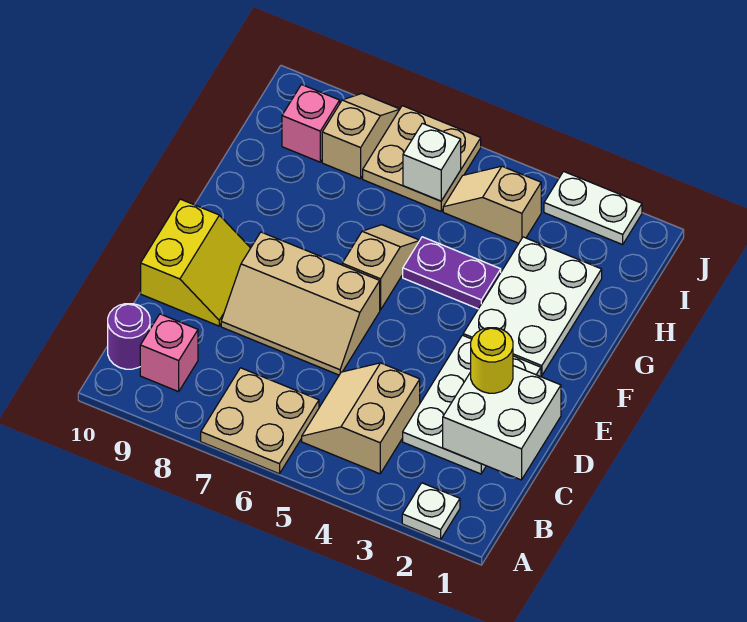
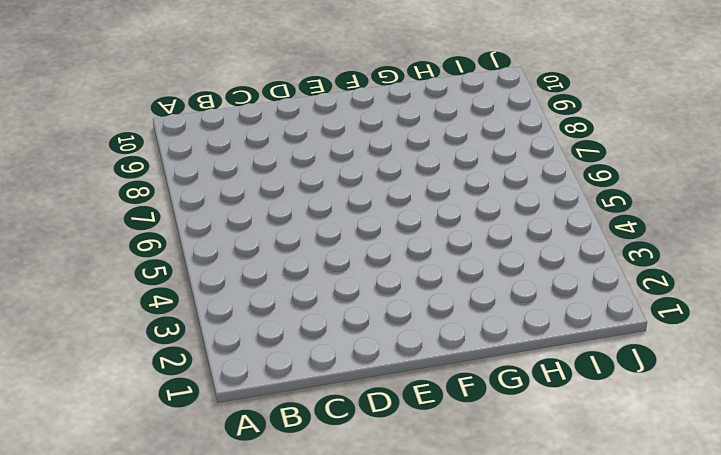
none -> white 1x1 plate [402,483,460,540]
none -> tan 2x2 plate [201,368,319,474]
none -> tan 2x2 slope [302,363,420,474]

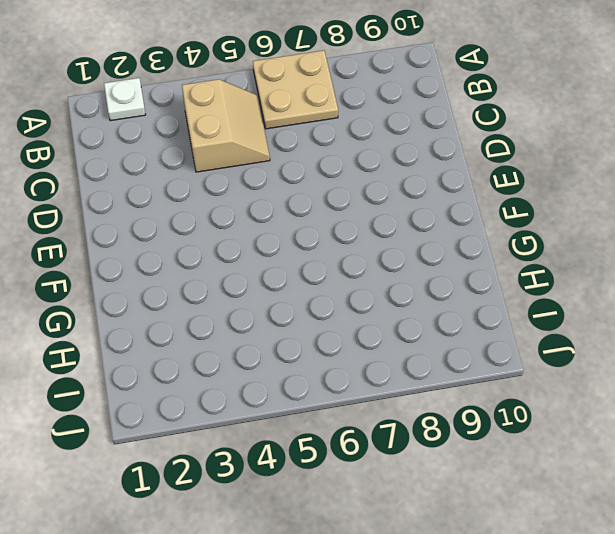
none -> pink 1x1 brick [140,314,198,392]
none -> purple 1x1 round brick [108,304,150,369]
none -> white 2x3 plate [403,335,541,474]

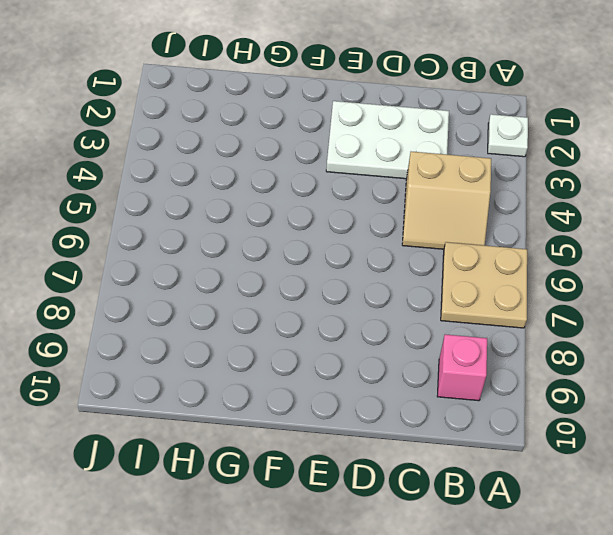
none -> purple 1x1 round brick [108,304,150,369]
none -> tan 2x3 slope [221,232,380,375]
none -> yellow 2x2 slope [141,199,250,326]

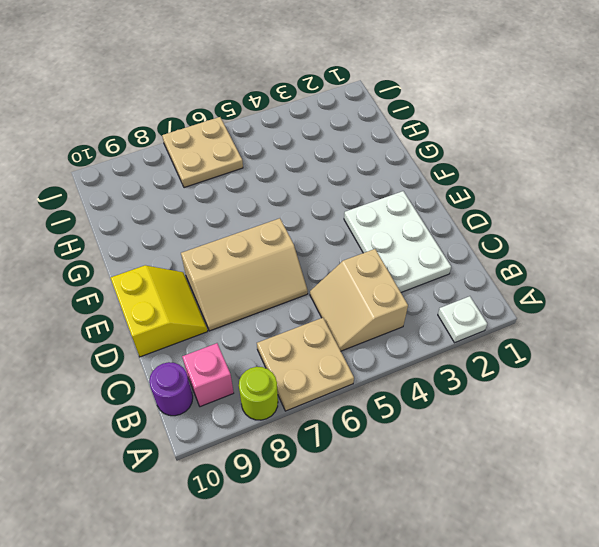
lime 1x1 round brick [239,367,278,420] -> none
none -> white 2x3 plate [463,237,602,376]
none -> tan 1x2 slope [342,225,420,310]
none -> purple 1x2 plate [403,237,501,309]

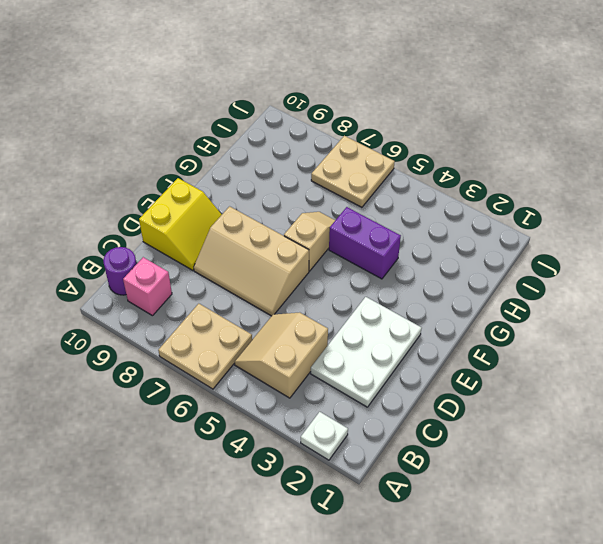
purple 1x2 brick [329,207,401,279] -> purple 1x2 plate [403,237,501,309]
none -> white 2x3 plate [463,237,602,376]
none -> tan 1x2 slope [443,166,541,243]
none -> tan 1x2 slope [322,94,400,179]

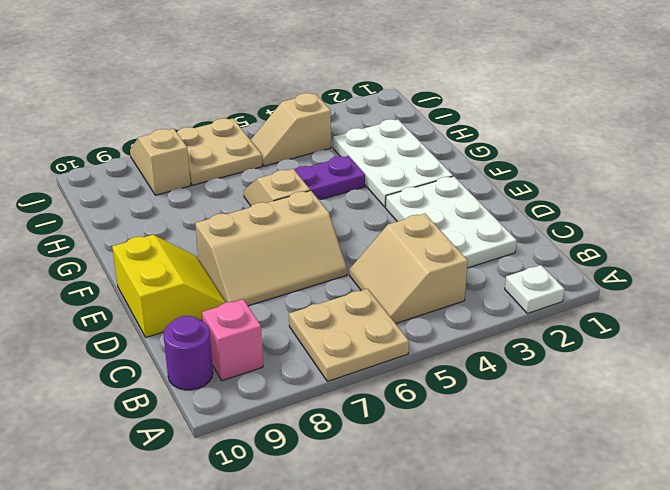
none -> pink 1x1 brick [282,85,340,162]
none -> white 1x2 plate [544,171,642,245]
none -> white 2x2 brick [443,366,561,480]

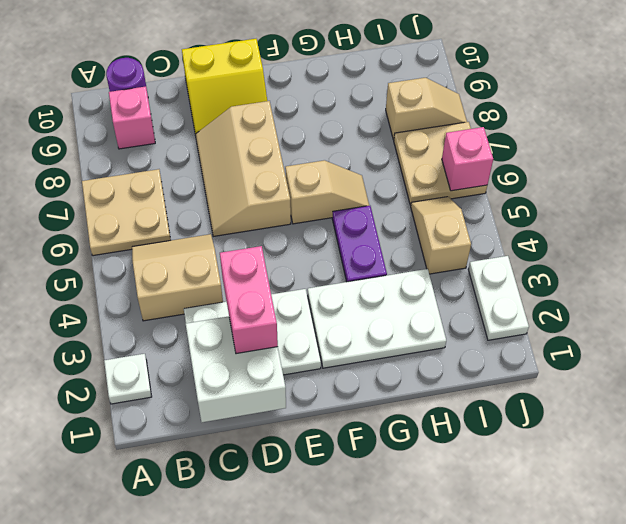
pink 1x2 brick [220,246,278,354] -> yellow 1x1 round brick [471,328,513,393]
pink 1x1 brick [442,127,493,191] -> pink 1x1 brick moved to [282,85,340,162]
none -> white 1x1 brick [403,123,461,201]

